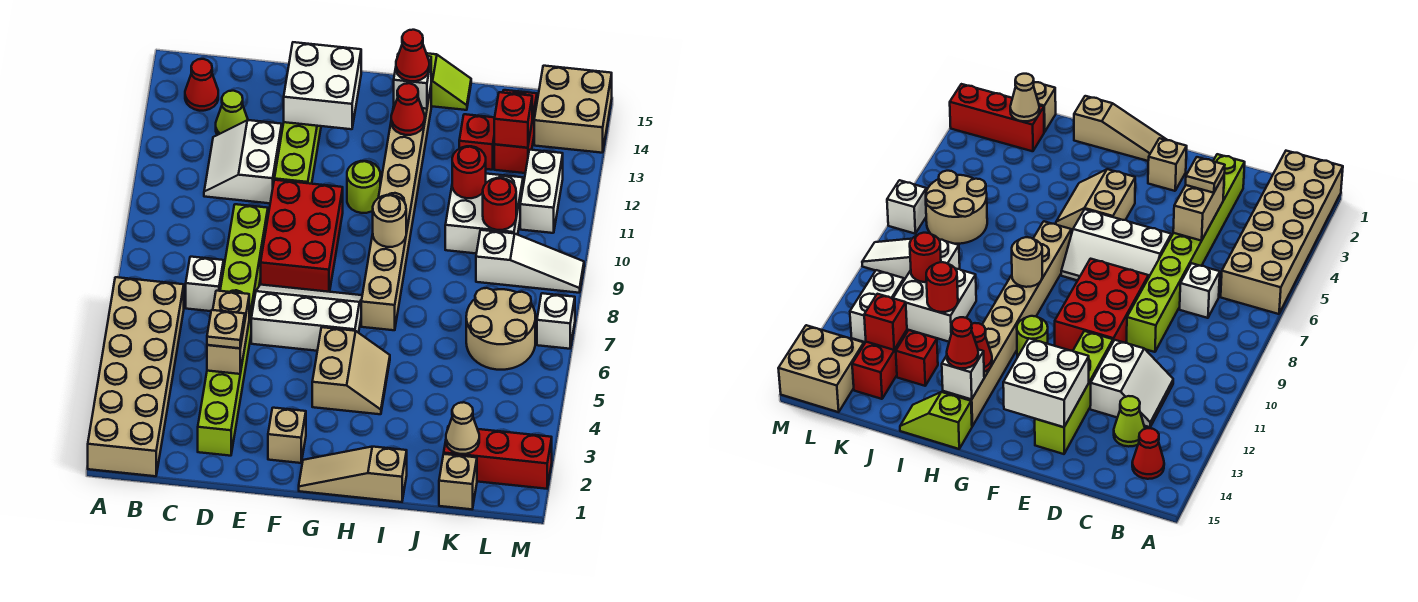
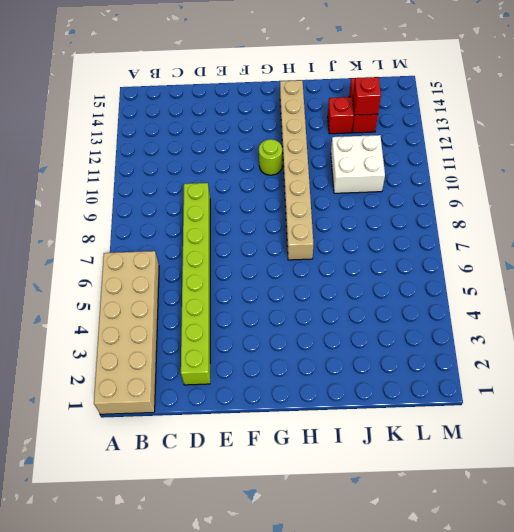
none -> red 1x1 cone [185,59,218,111]
none -> white 1x1 brick [186,257,224,311]
none -> white 2x2 slope [204,120,282,203]
none -> lime 1x1 cone [216,91,248,135]

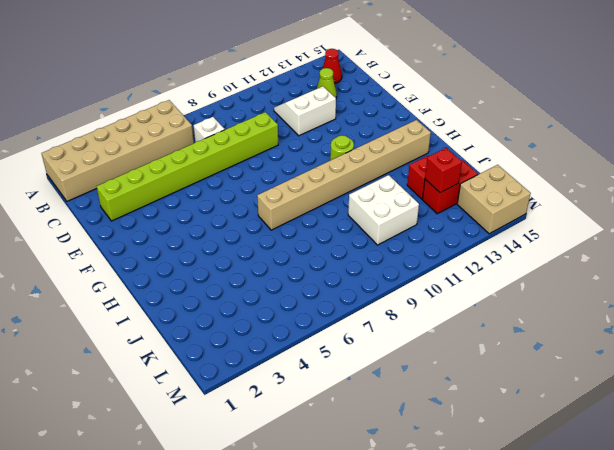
none -> white 2x3 slope [251,285,362,351]
none -> red 2x3 brick [261,180,343,292]
none -> lime 1x4 brick [274,122,321,184]
none -> tan 1x1 brick [268,408,306,463]

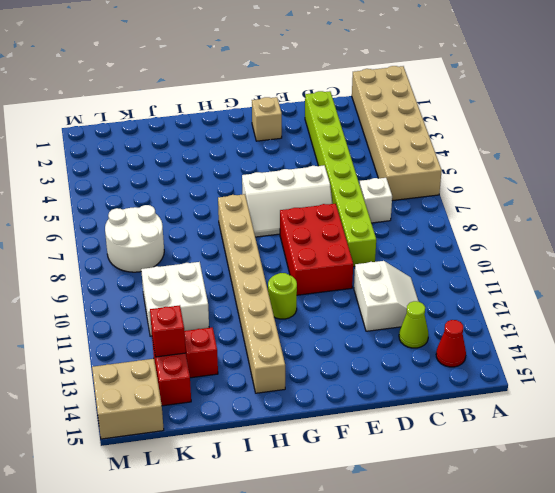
white 2x2 round brick [105,205,164,272] -> tan 2x2 round brick [466,288,535,370]
none -> lime 1x4 brick [274,122,321,184]
none -> tan 1x3 slope [299,447,407,502]
none -> tan 2x2 slope [312,327,390,414]
none -> lime 1x2 slope [426,53,471,110]

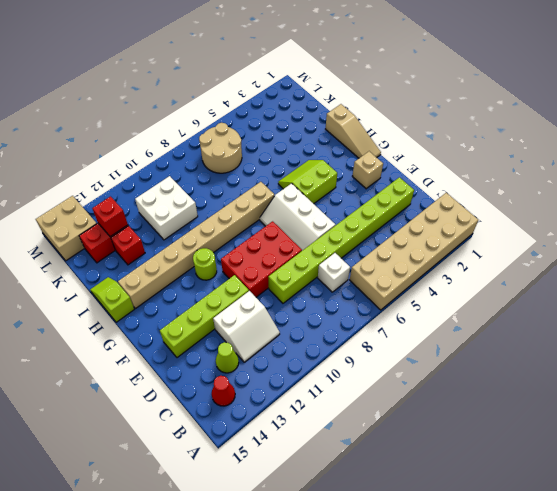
lime 2x2 slope [278,160,337,204] -> tan 2x2 slope [312,327,390,414]
none -> tan 1x1 brick [439,454,477,509]
none -> red 1x3 brick [444,426,552,489]
none -> white 1x3 slope [476,230,584,293]
none -> white 1x2 brick [520,150,563,233]

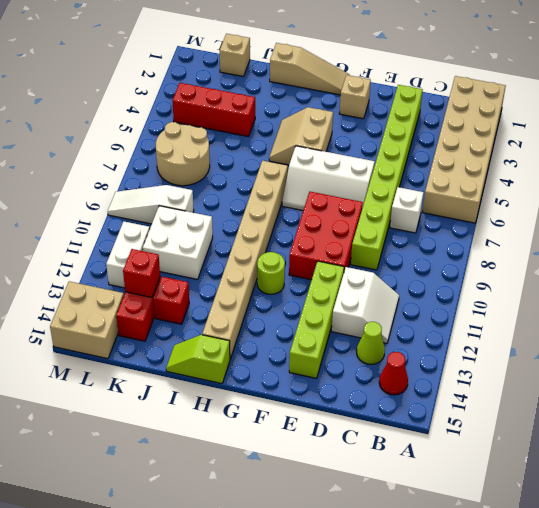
red 1x3 brick [172,83,255,137] -> red 1x3 brick moved to [444,426,552,489]
none -> white 1x1 brick [537,293,575,349]
none -> tan 1x2 brick [207,291,249,374]
none -> white 2x2 brick [284,42,361,129]
none -> tan 1x1 round brick [373,195,406,247]

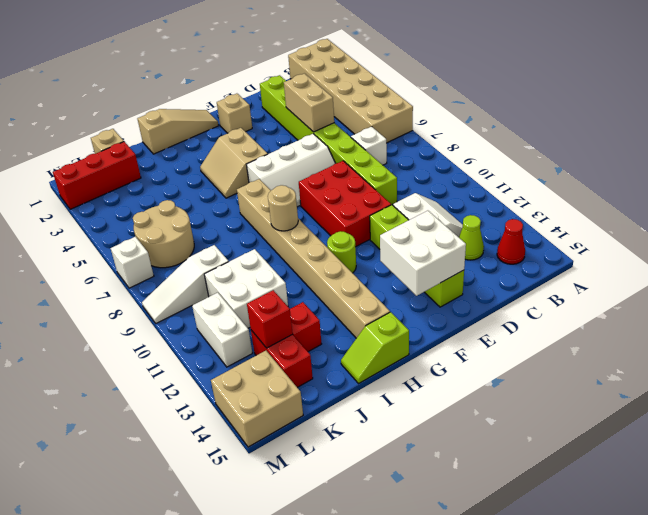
none -> red 1x1 cone [391,83,425,135]
none -> white 1x1 brick [394,53,431,109]
none -> red 1x1 round brick [452,146,486,198]
none -> tan 1x1 cone [446,402,479,454]

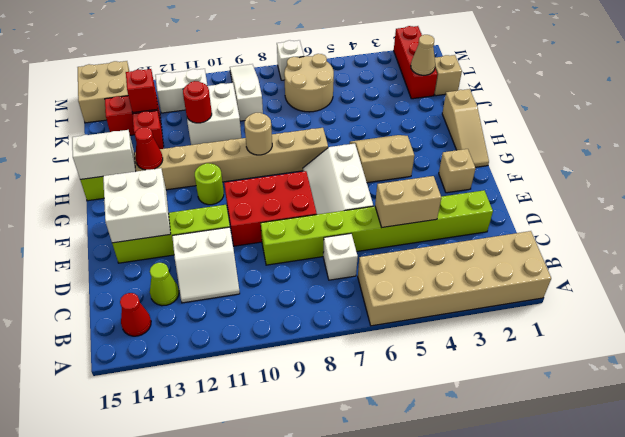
white 1x2 brick [72,130,136,179] -> white 1x1 brick [394,53,431,109]
none -> red 1x1 round brick [483,178,516,230]
none -> tan 1x1 plate [207,310,245,348]
none -> red 1x1 cone [396,30,429,81]

